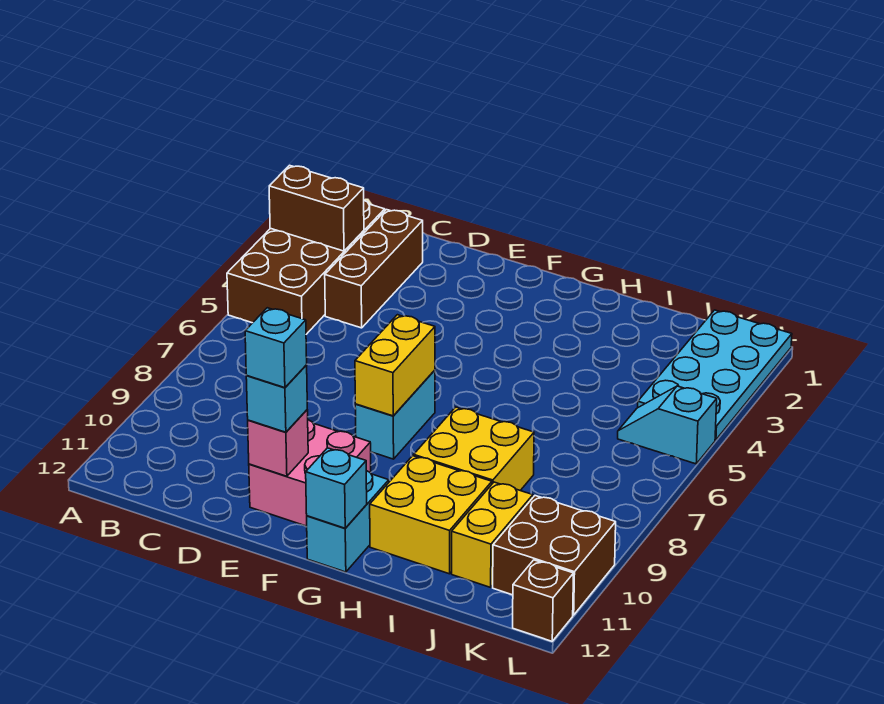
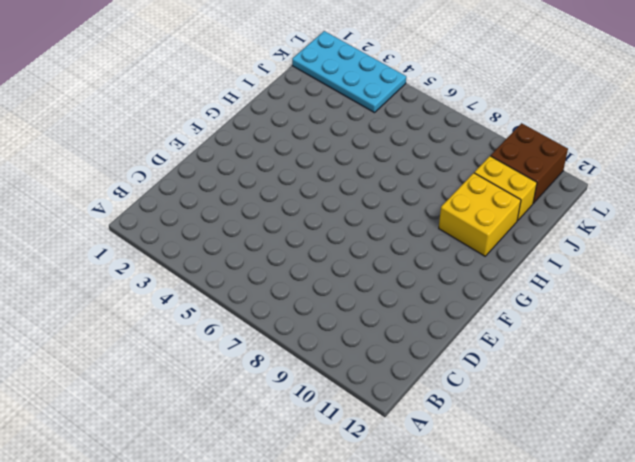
none -> brown 2x4 brick [227,201,385,334]
none -> brown 1x3 brick [325,210,423,328]
none -> pink 2x2 brick [249,420,371,526]

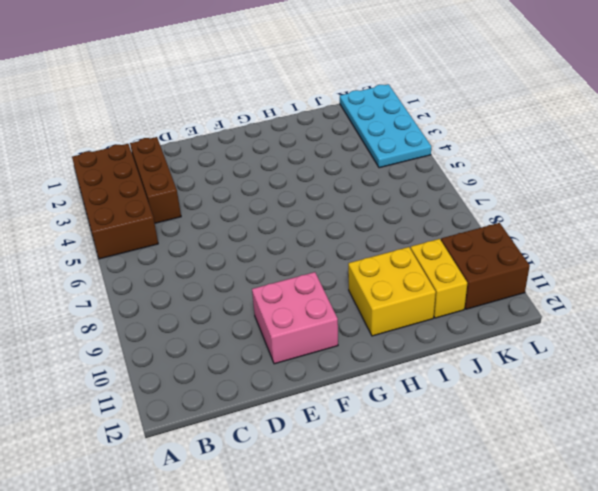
none -> cyan 1x2 brick [355,370,435,459]
none -> cyan 1x2 brick [307,471,389,572]
none -> yellow 2x2 brick [414,407,534,490]

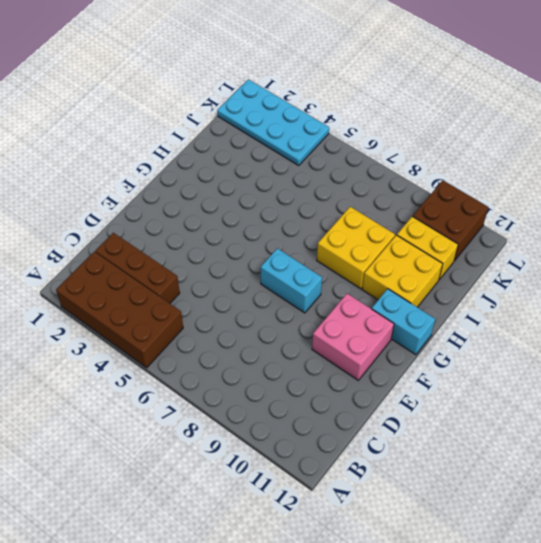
none -> cyan 1x2 slope [618,386,717,464]
none -> brown 1x1 brick [513,560,574,641]
none -> brown 1x2 brick [269,165,364,251]

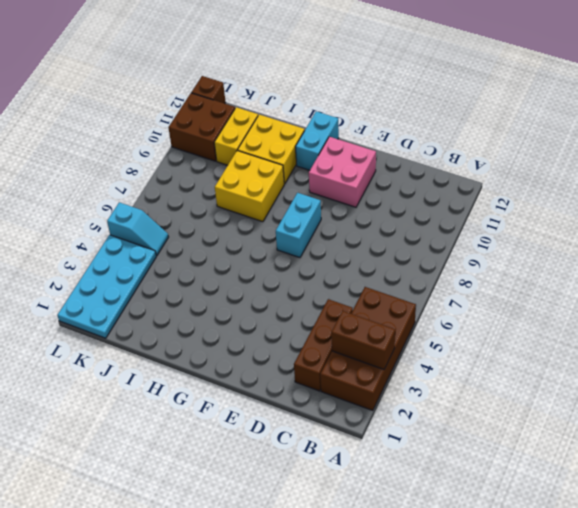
none -> pink 1x1 brick [248,410,308,476]
none -> yellow 1x2 brick [355,315,435,416]
none -> cyan 1x1 brick [306,448,367,528]

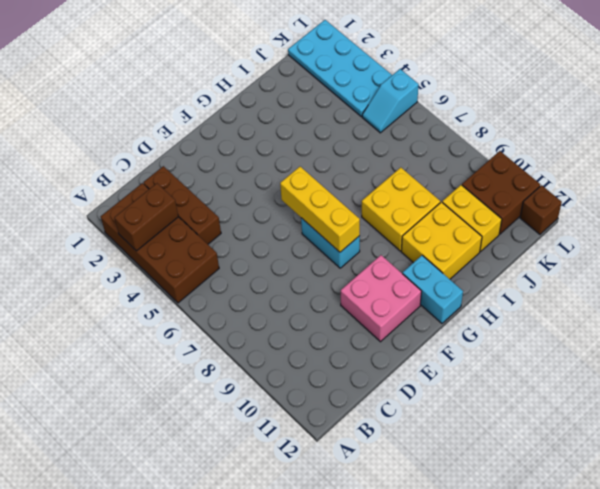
yellow 1x3 brick [280,167,360,252] -> yellow 1x2 brick [355,315,435,416]
none -> pink 1x1 brick [248,410,308,476]
none -> cyan 1x1 brick [306,448,367,528]
none -> cyan 1x1 brick [246,365,307,432]

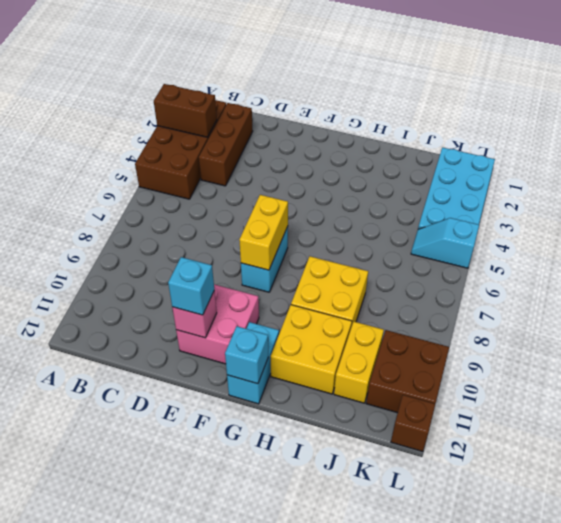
none -> cyan 1x1 brick [245,308,307,388]

